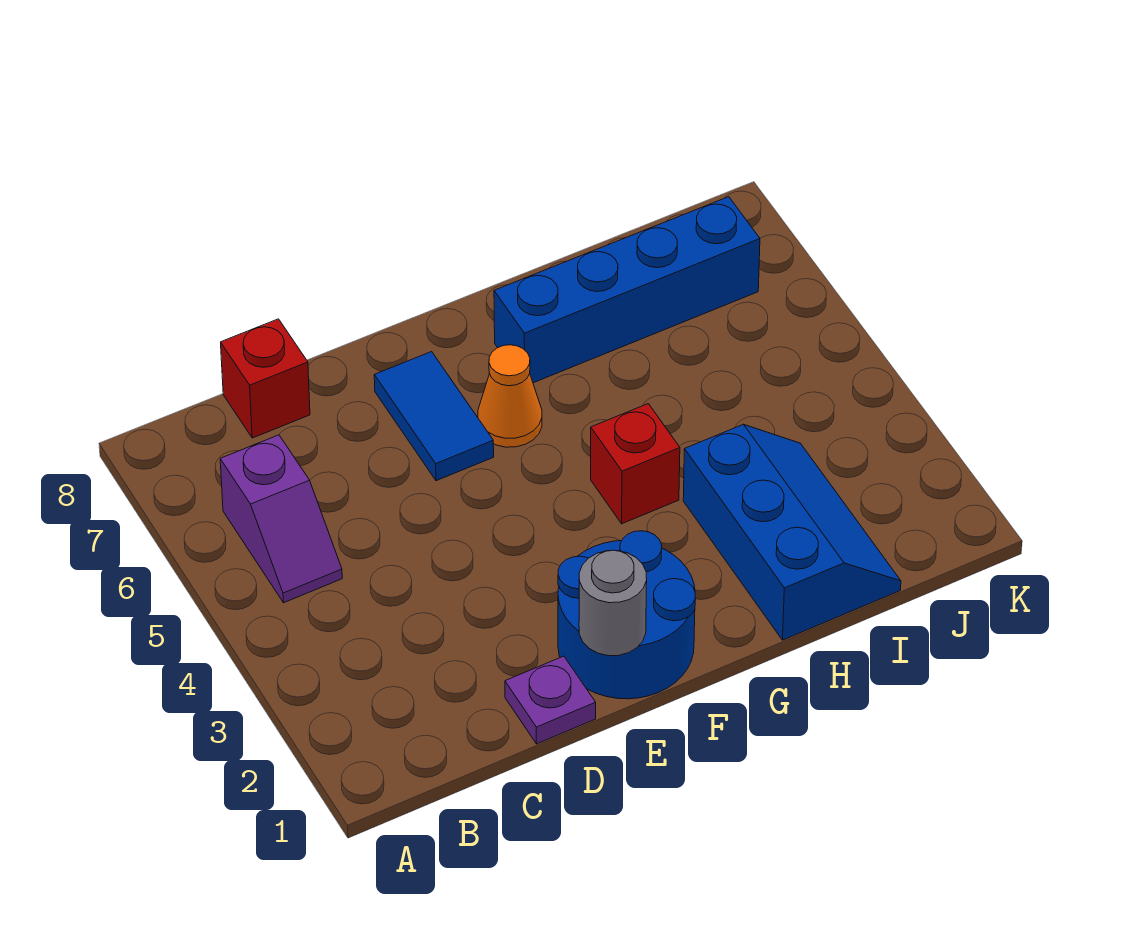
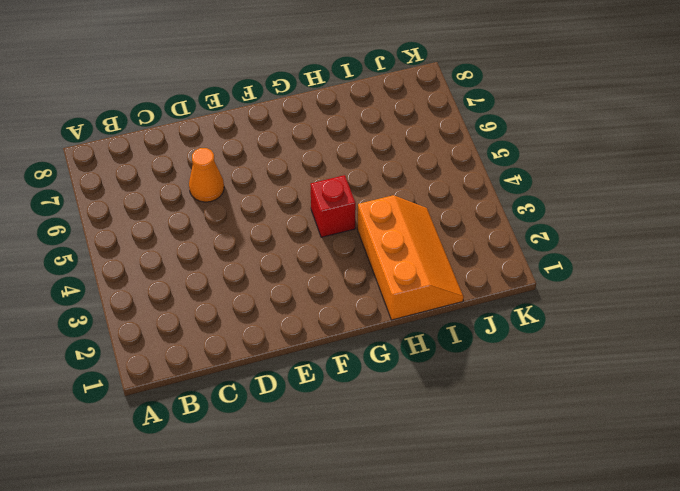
orange 1x1 cone [189,148,224,202] -> orange 1x1 cone moved to [478,345,542,447]
orange 2x3 slope [357,195,464,320] -> blue 2x3 slope [683,424,901,640]
none -> purple 1x2 slope [220,435,342,603]
none -> red 1x1 brick [221,319,310,438]

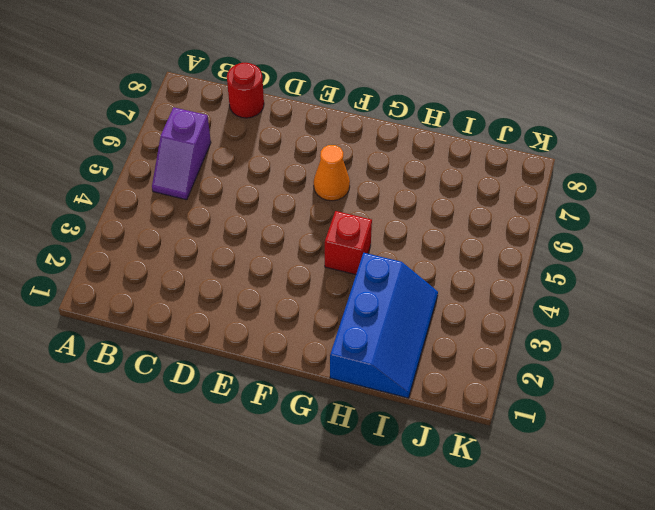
red 1x1 round brick [227,63,264,118] -> red 1x1 brick [221,319,310,438]
none -> purple 1x1 plate [505,656,596,744]
none -> blue 2x2 round brick [558,531,695,699]

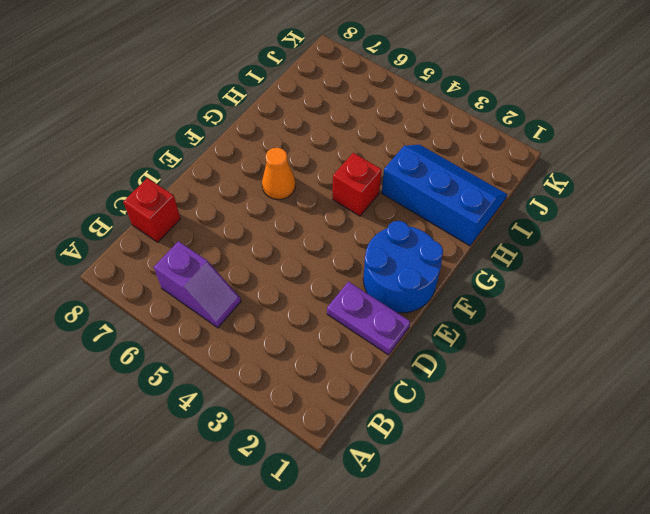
purple 1x2 plate [327,282,410,355] -> purple 1x1 plate [505,656,596,744]
none -> blue 1x2 tile [374,352,494,481]
none -> blue 1x4 brick [494,197,760,383]

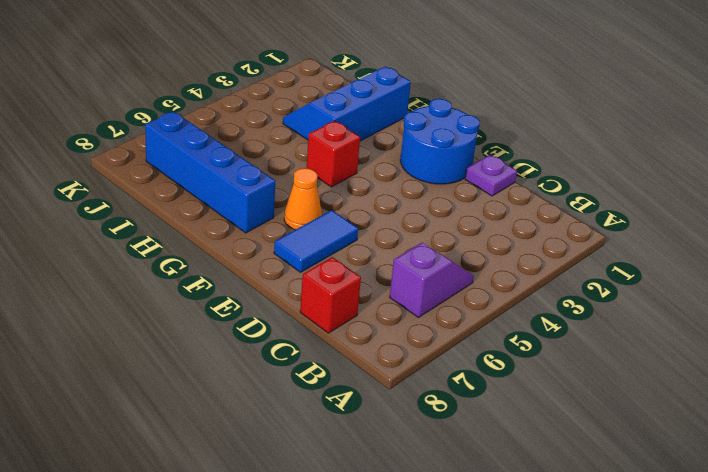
none -> grey 1x1 round brick [579,550,647,656]

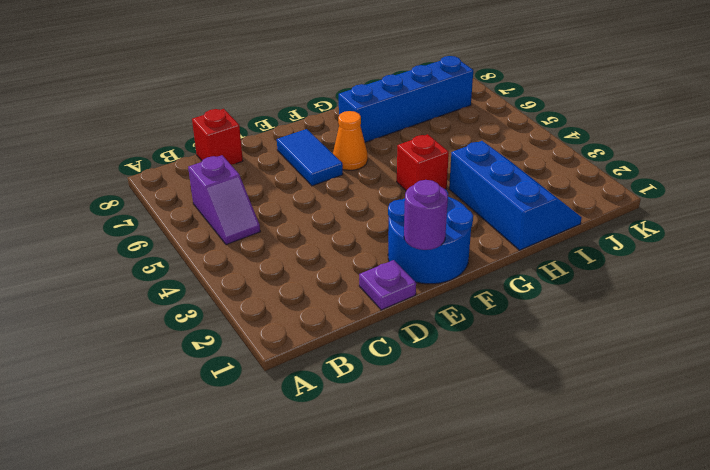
purple 1x1 round brick [404,180,448,250] -> grey 1x1 round brick [579,550,647,656]

